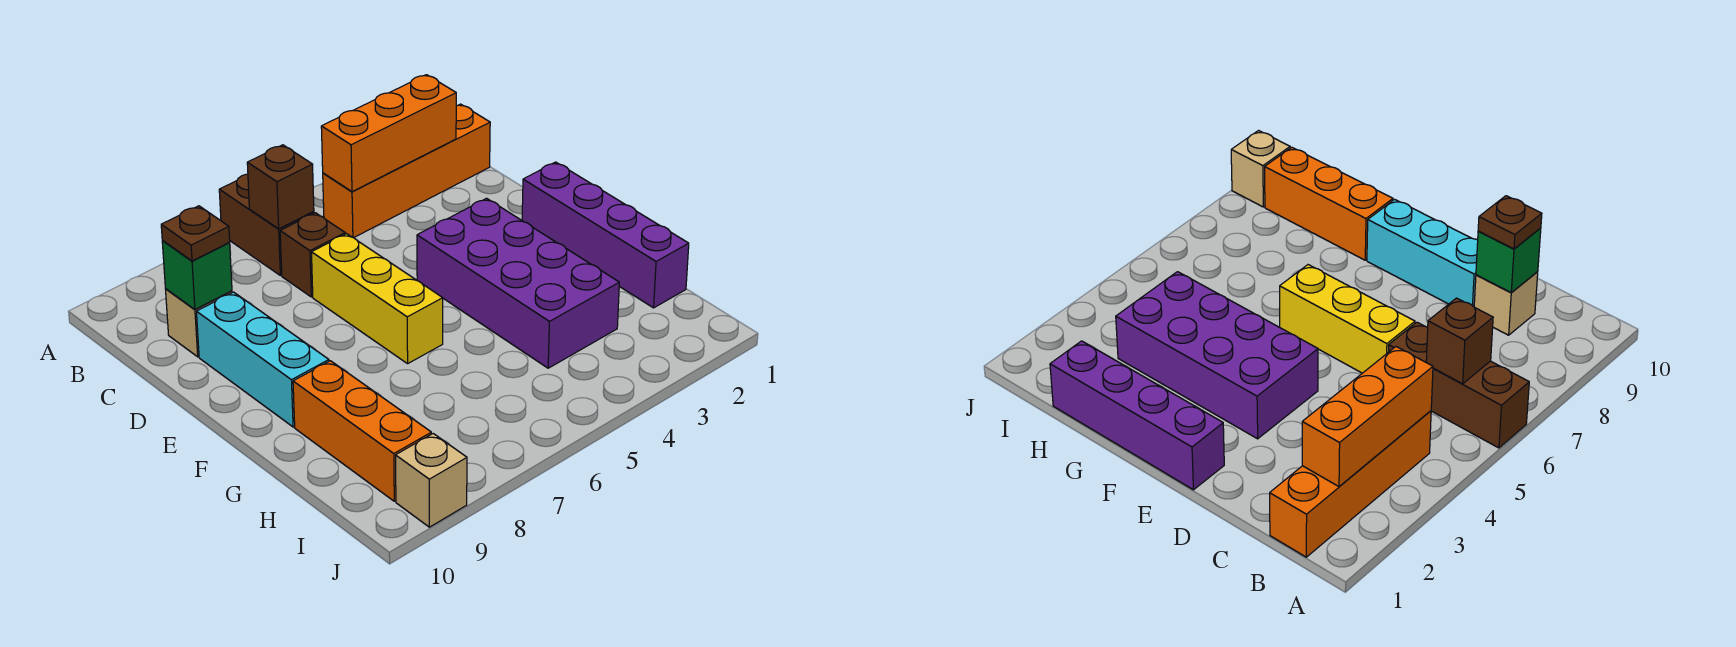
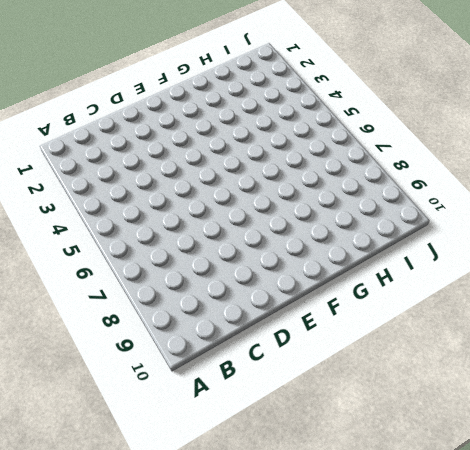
none -> brown 1x2 brick [219,174,314,276]
none -> orange 1x4 brick [323,104,490,238]
none -> brown 1x1 brick [280,213,345,297]

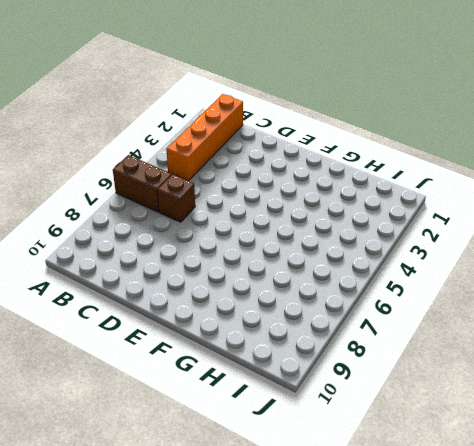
none -> tan 1x1 brick [166,289,232,357]
none -> yellow 1x3 brick [311,234,443,364]
none -> cyan 1x3 brick [197,292,329,427]

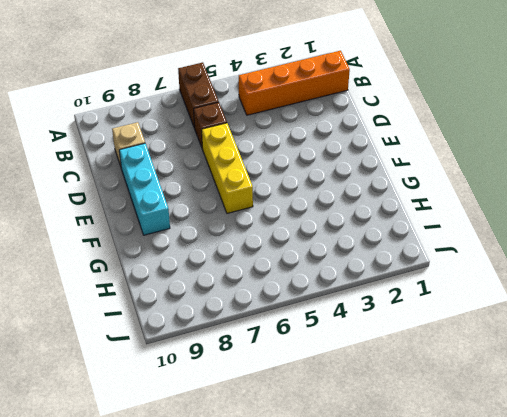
none -> purple 1x4 brick [522,162,689,308]
none -> purple 2x4 brick [417,198,619,368]
none -> orange 1x3 brick [293,361,431,501]

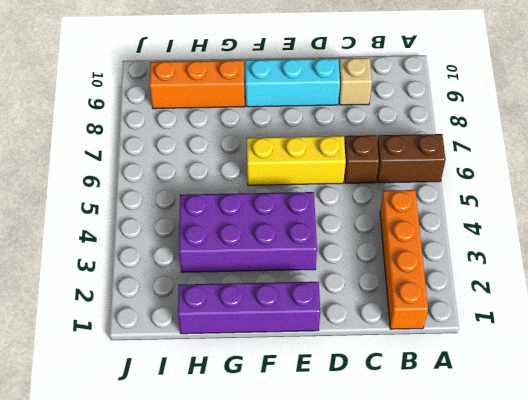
none -> tan 1x1 brick [396,434,467,527]
none -> orange 1x3 brick [321,75,456,192]
none -> brown 1x1 brick [247,145,314,229]

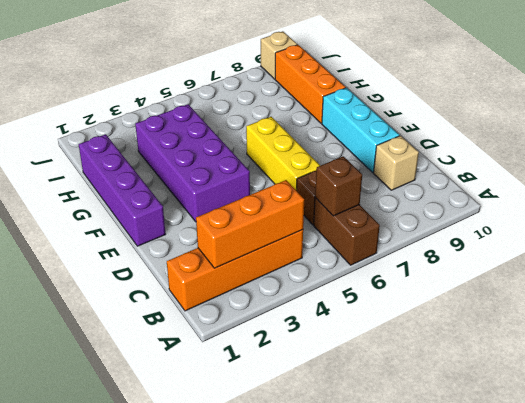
none -> green 1x1 brick [162,241,232,309]
none -> brown 1x1 plate [161,206,230,261]

